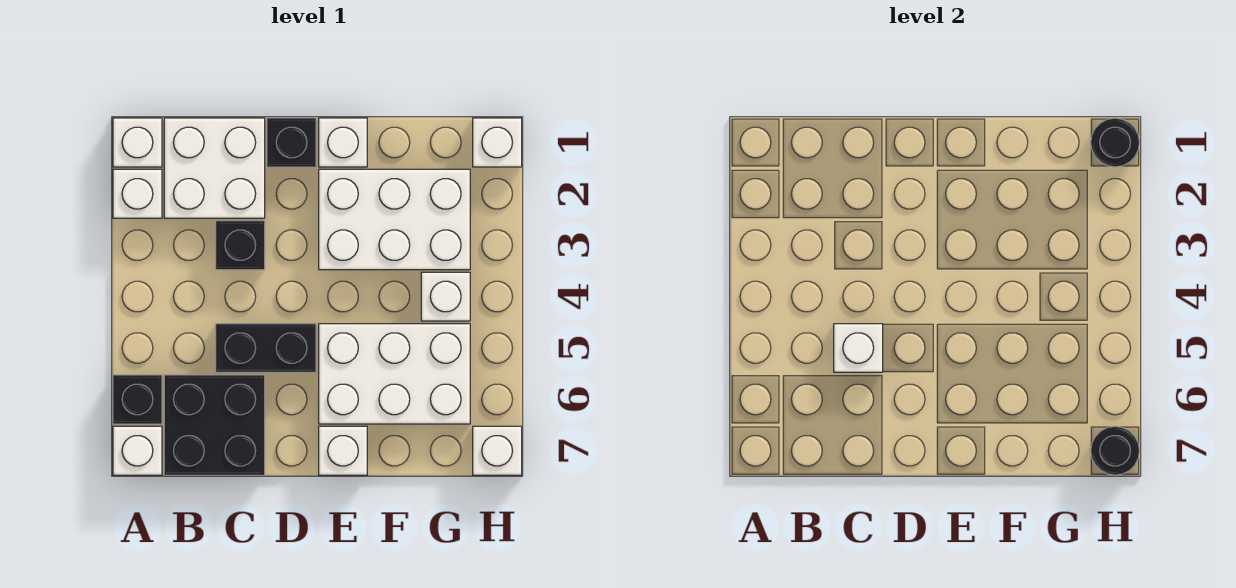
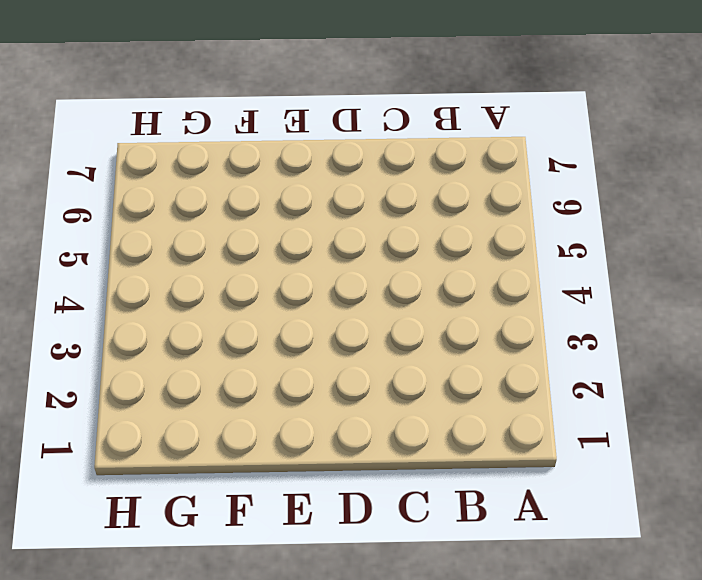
none -> white 1x1 brick [113,118,162,167]
none -> white 1x1 brick [113,169,162,218]
none -> black 1x1 brick [113,375,162,424]

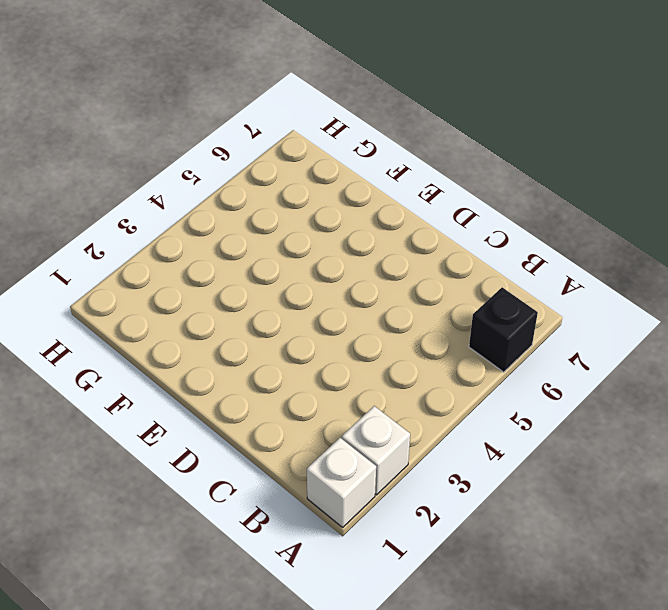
none -> white 1x1 brick [113,426,162,475]
none -> white 2x2 brick [164,118,265,218]
none -> black 2x2 brick [164,375,265,475]

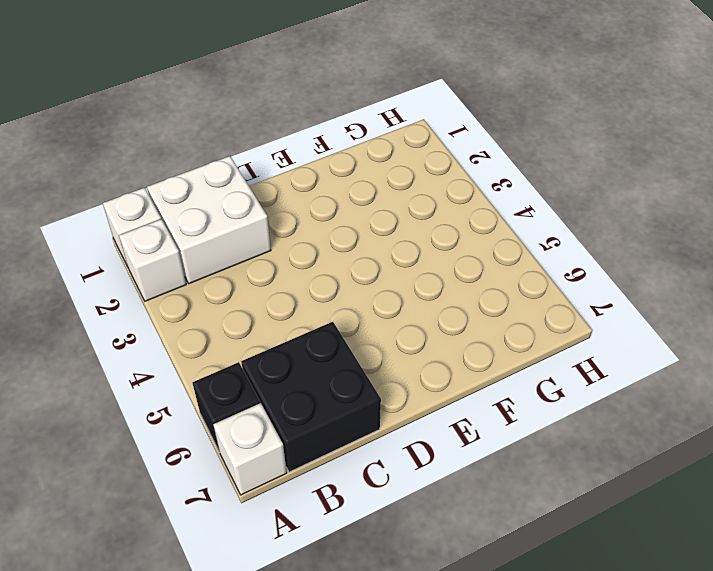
none -> black 1x1 brick [216,221,265,270]
none -> black 1x2 brick [216,324,316,372]
none -> black 1x1 brick [267,118,316,167]

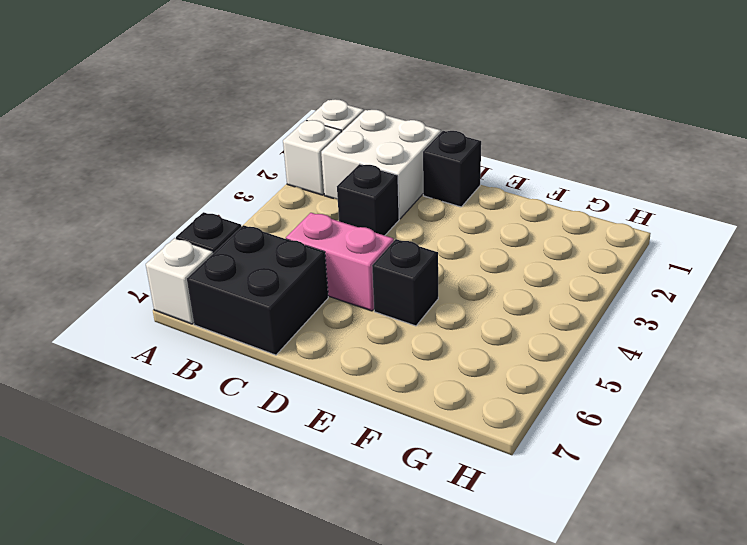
pink 1x2 brick [286,213,394,311] -> black 1x2 brick [216,324,316,372]
black 1x1 brick [372,239,438,326] -> white 2x3 brick [319,324,470,424]
none -> white 1x1 brick [319,118,367,167]
none -> white 2x3 brick [319,169,470,270]
none -> white 1x1 brick [319,426,367,475]

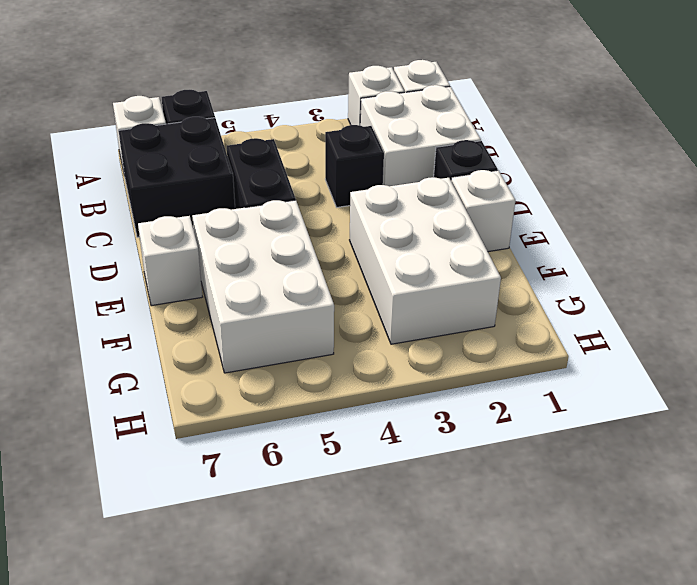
none -> white 1x1 brick [421,272,470,321]
none -> white 1x1 brick [473,118,522,167]
none -> white 1x1 brick [473,426,522,475]

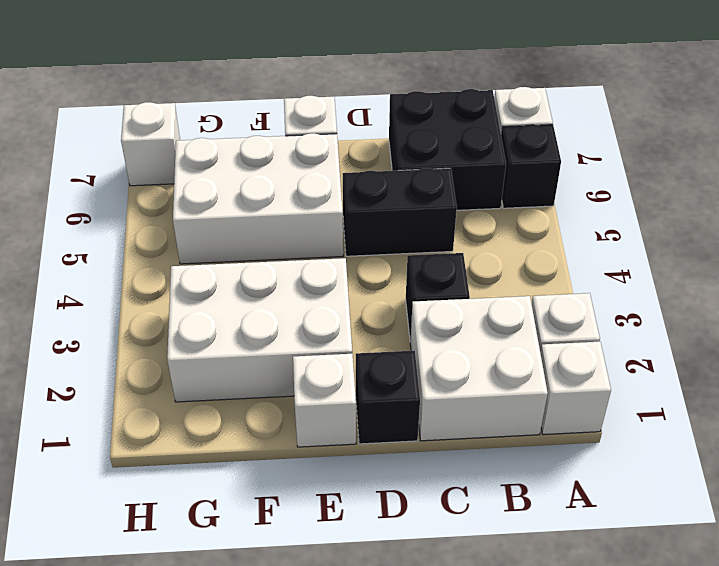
none -> white 1x1 brick [421,272,470,321]
none -> white 1x1 brick [473,118,522,167]
none -> white 1x1 brick [834,324,883,372]

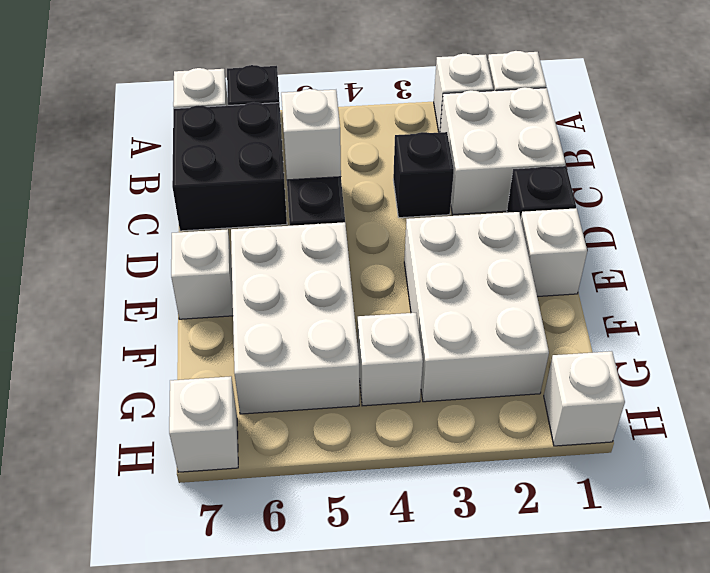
none -> black 1x1 round brick [1091,118,1140,167]
none -> black 1x1 round brick [1091,426,1140,475]

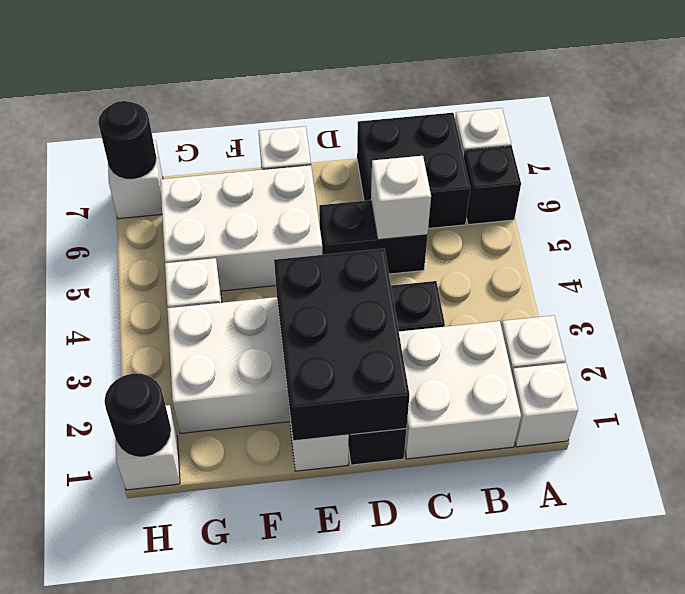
black 2x3 brick [274,249,410,441] -> none

